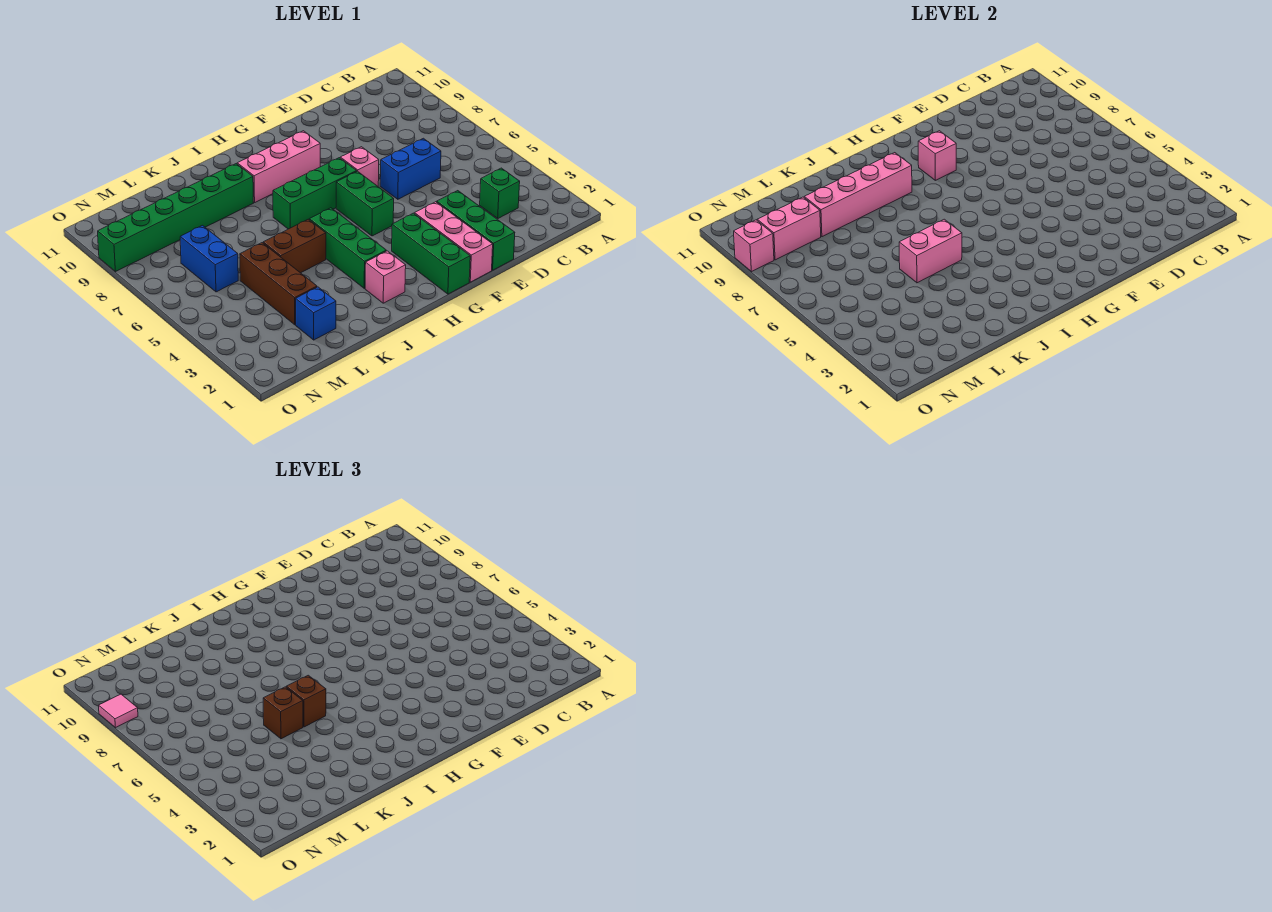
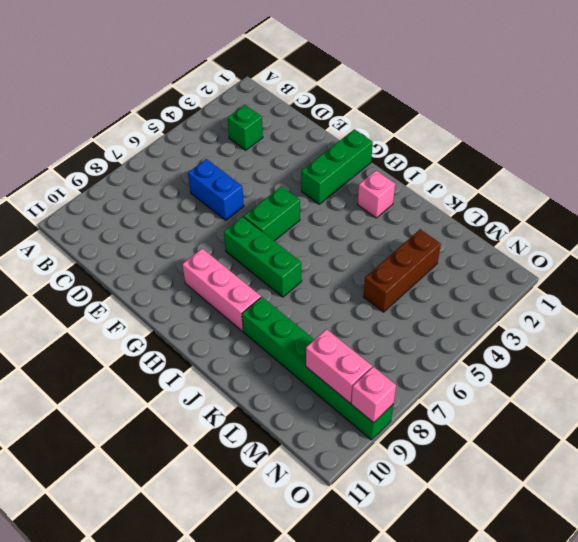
none -> green 1x3 brick [437,191,515,270]
none -> pink 1x3 brick [415,202,493,282]
none -> pink 1x1 brick [340,147,379,186]

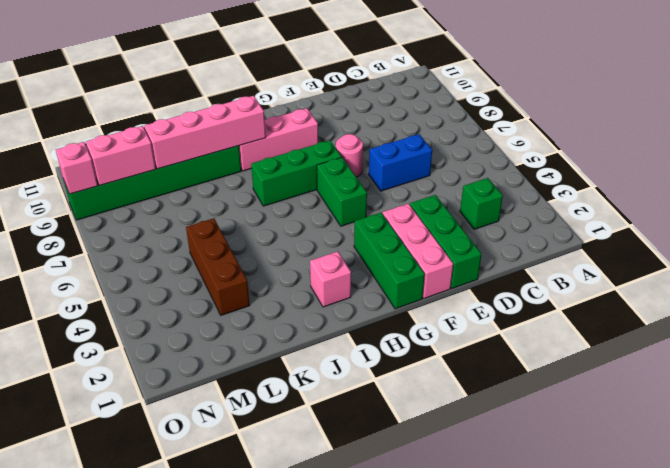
pink 1x1 round brick [336,134,363,177] -> pink 1x1 brick [340,147,379,186]
none -> green 1x3 brick [309,208,386,288]
none -> brown 1x2 brick [263,219,326,273]
none -> blue 1x1 brick [296,287,336,340]

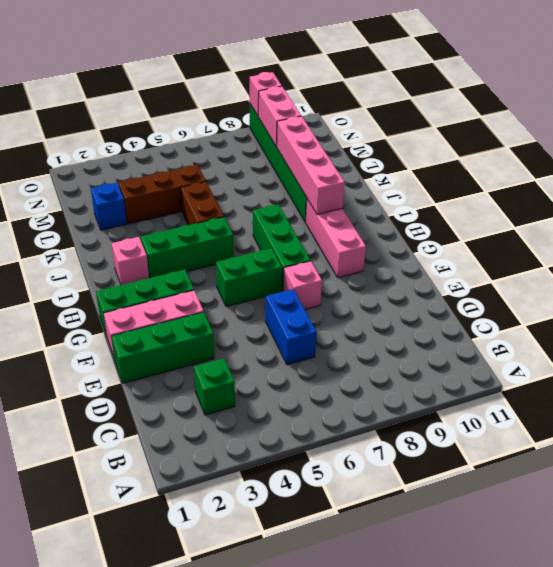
none -> blue 1x2 brick [180,225,238,292]
none -> pink 1x1 brick [918,131,956,180]
none -> pink 1x2 brick [899,219,962,283]

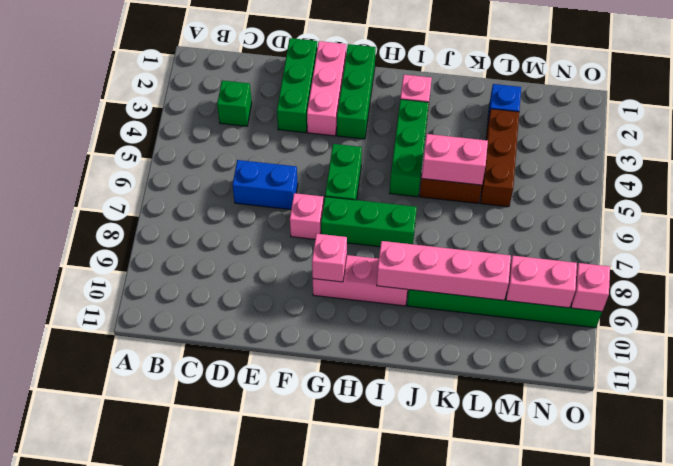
none -> blue 1x2 brick [180,225,238,292]
none -> brown 1x1 brick [286,675,326,727]
none -> brown 1x1 brick [263,687,303,739]

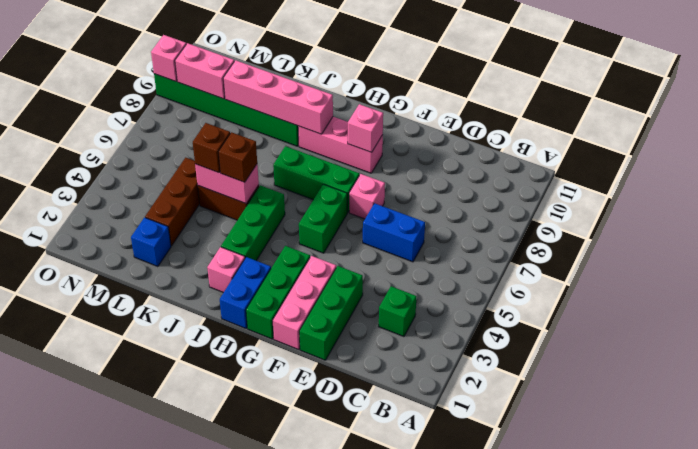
blue 1x2 brick [220,257,271,328] -> blue 1x2 brick moved to [180,225,238,292]
none -> pink 1x1 tile [99,694,138,728]

